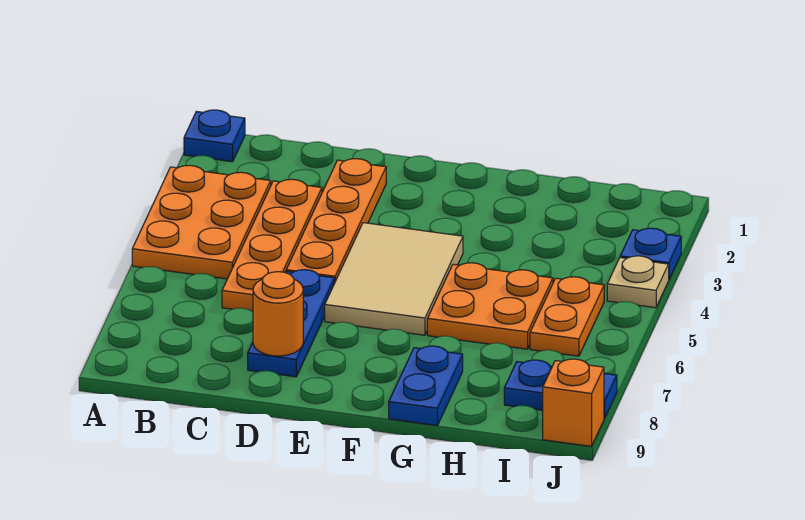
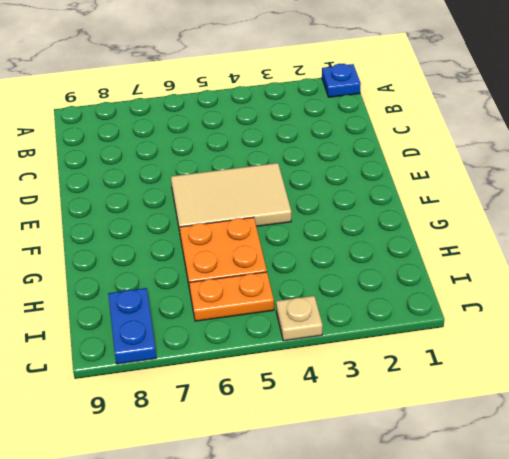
none -> orange 2x3 plate [132,165,271,279]
none -> orange 1x4 plate [222,179,322,312]
none -> orange 1x4 plate [286,159,386,281]

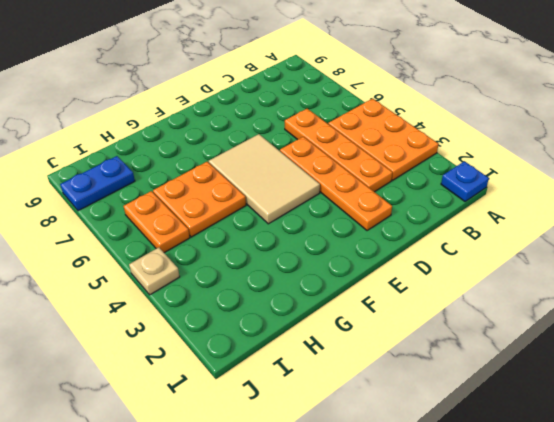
none -> blue 1x3 plate [248,270,335,377]
none -> blue 1x2 plate [389,346,463,425]
none -> blue 1x1 plate [620,228,681,279]

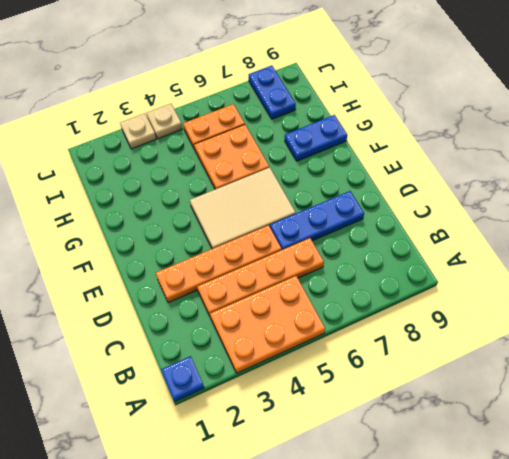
tan 1x1 plate [120,113,156,149] -> blue 1x1 plate [620,228,681,279]
none -> orange 1x1 brick [543,359,604,446]
none -> orange 1x1 round brick [253,272,303,356]

